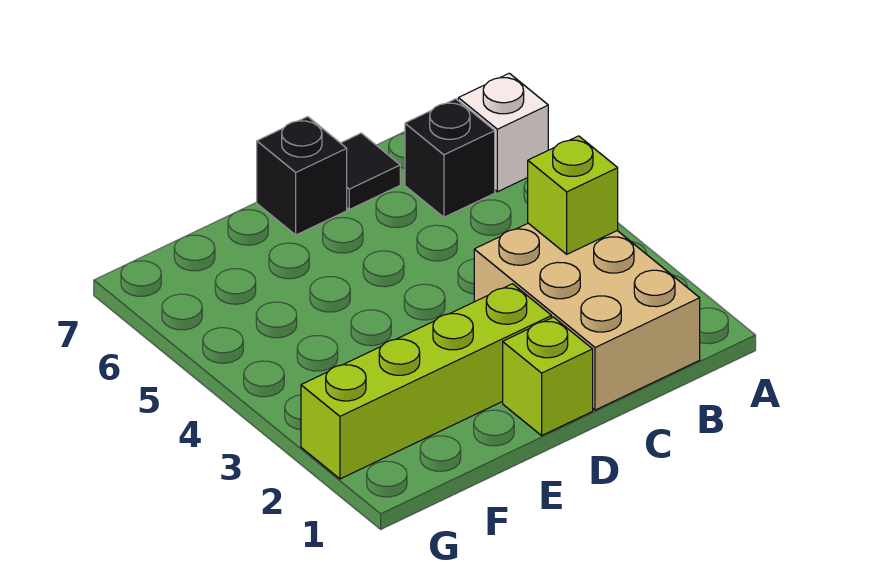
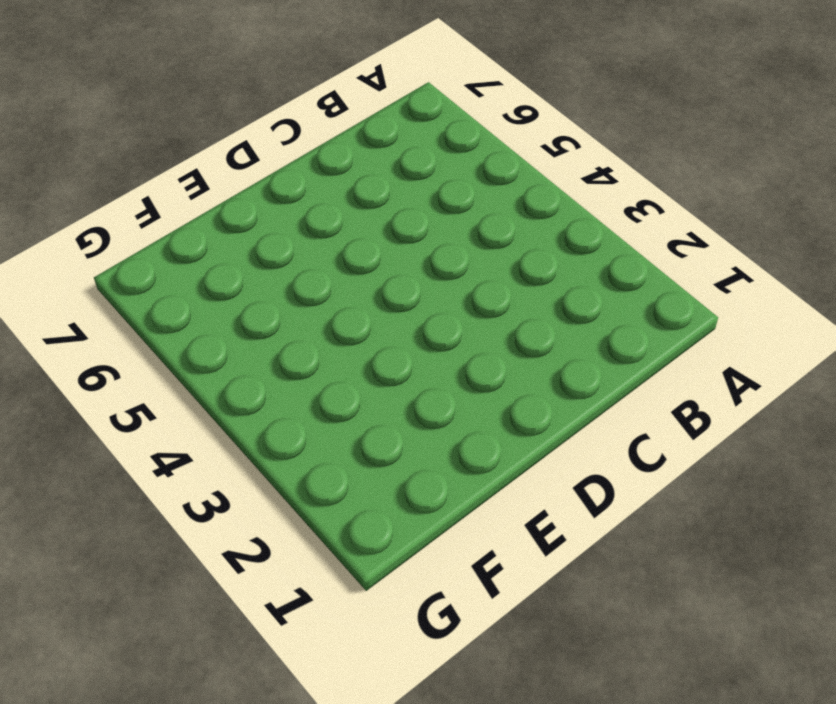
none -> white 1x1 brick [458,73,548,192]
none -> tan 2x3 brick [474,223,700,410]

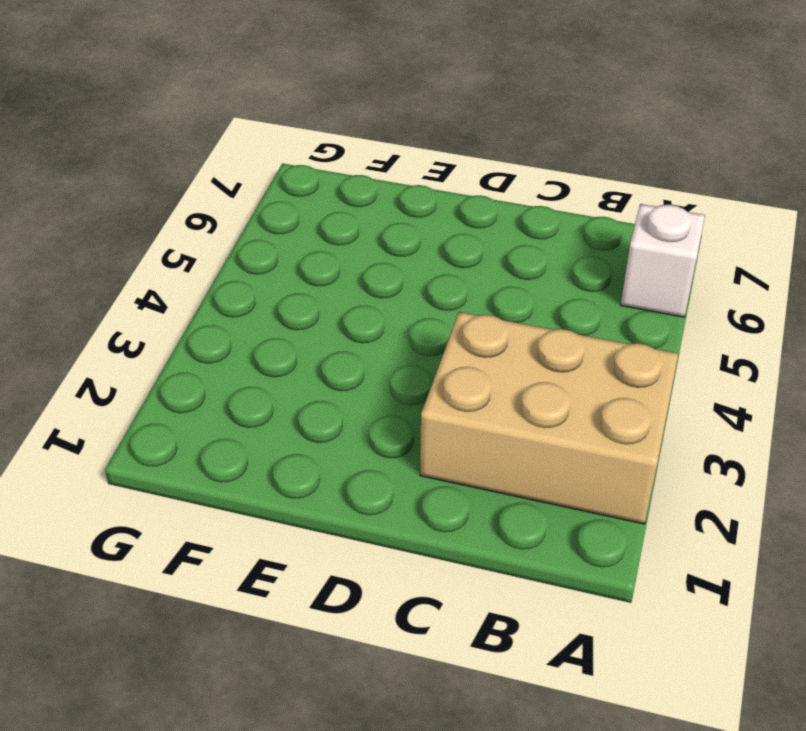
tan 2x3 brick [420,312,678,524] -> tan 2x3 brick turned to [474,223,700,410]
none -> black 1x1 brick [405,99,495,217]
none -> black 1x1 tile [341,133,400,209]

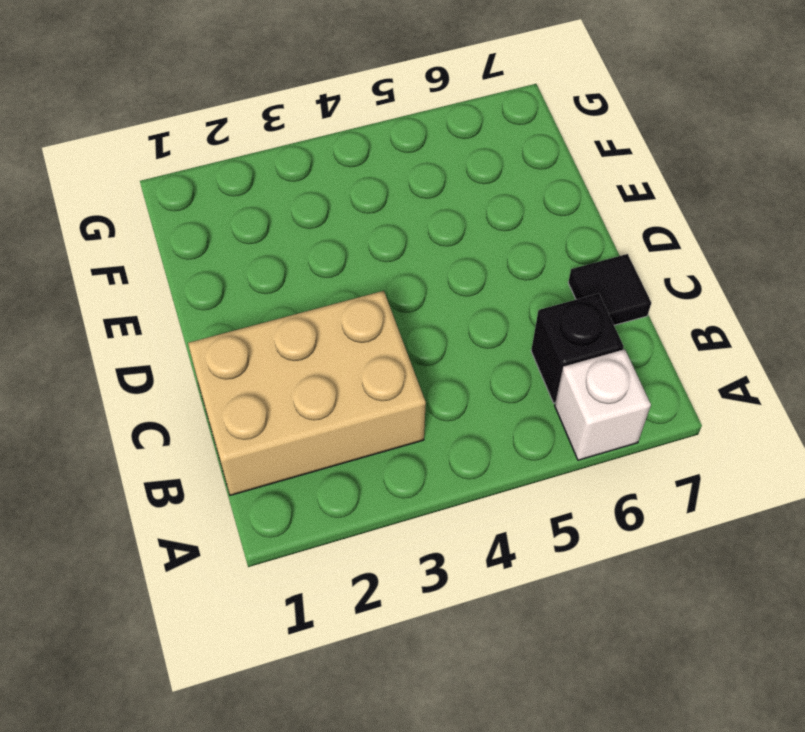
none -> lime 1x1 brick [503,317,593,436]
none -> lime 1x4 brick [301,284,552,479]

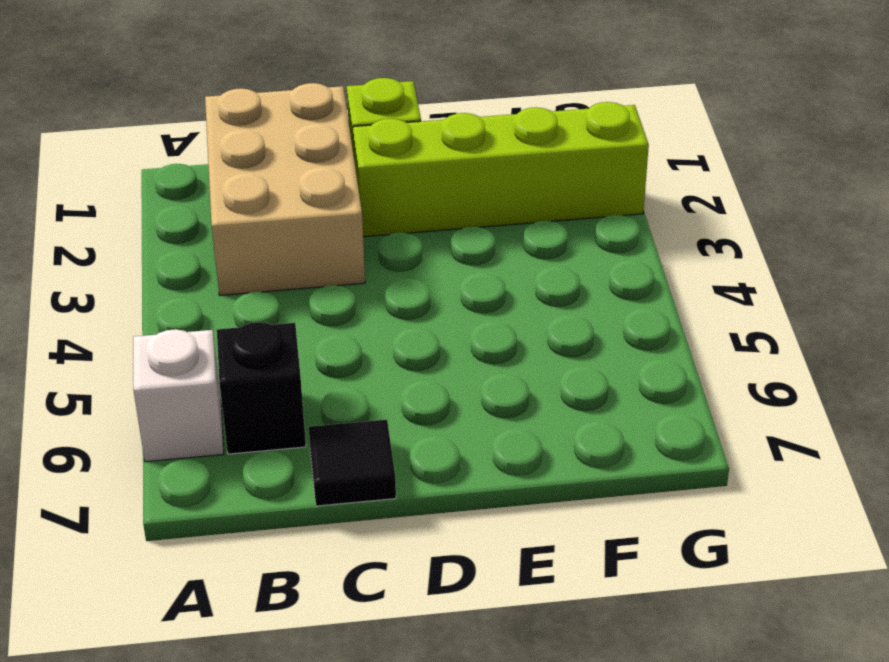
none -> black 1x1 brick [257,117,347,235]
none -> lime 1x1 brick [528,136,618,254]

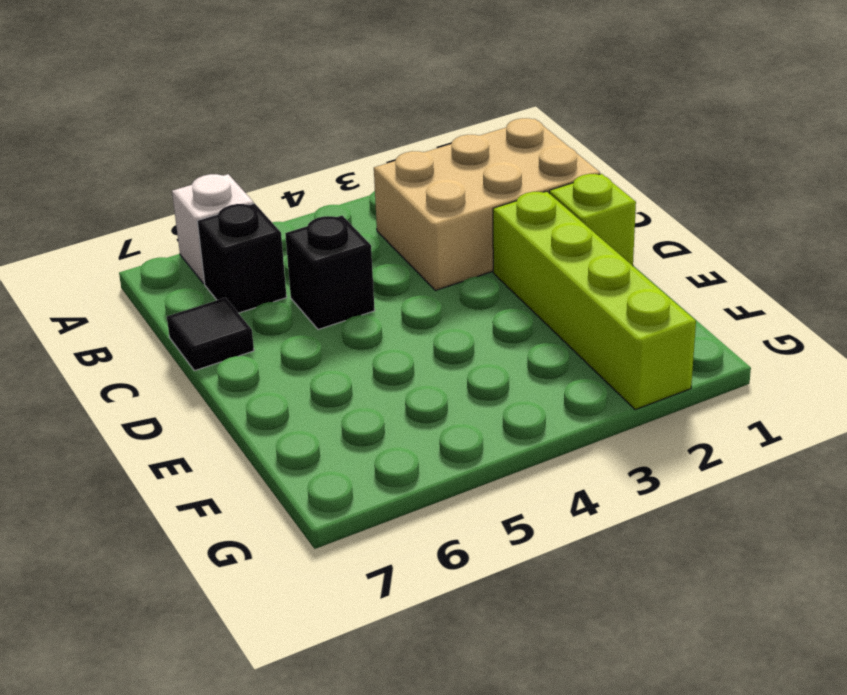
black 1x1 brick [285,216,375,330] -> black 1x1 brick moved to [257,117,347,235]
none -> lime 1x1 brick [528,136,618,254]

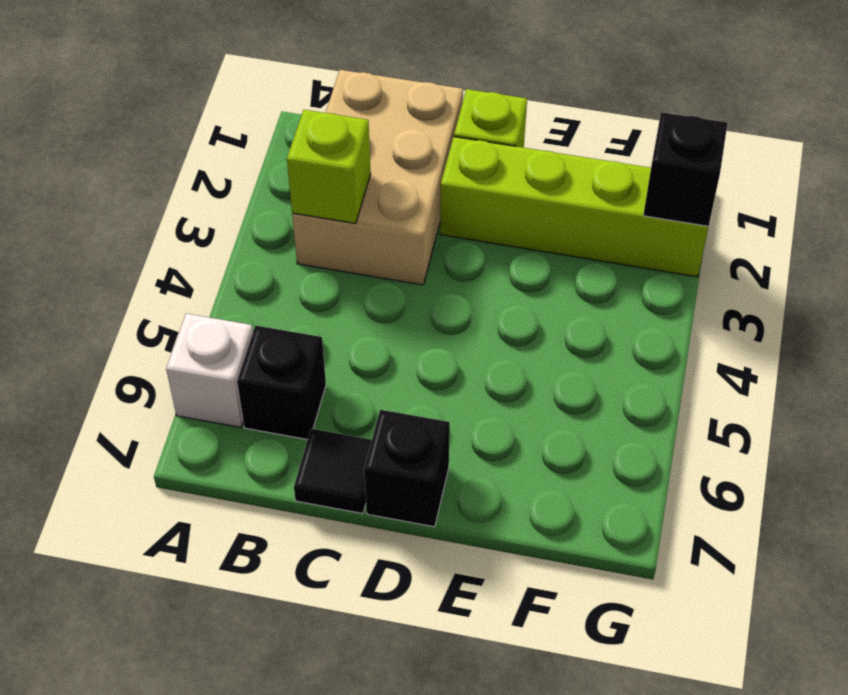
black 1x1 brick [643,112,727,226] -> none

